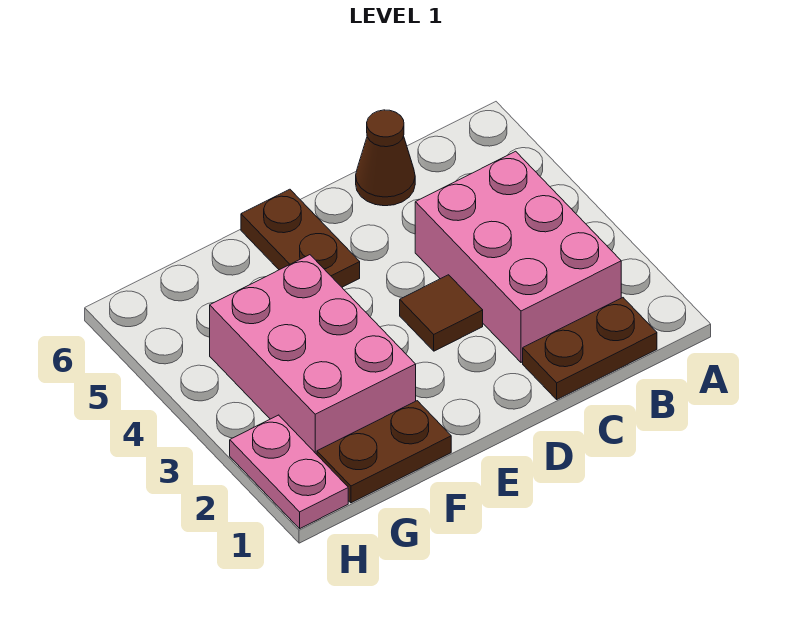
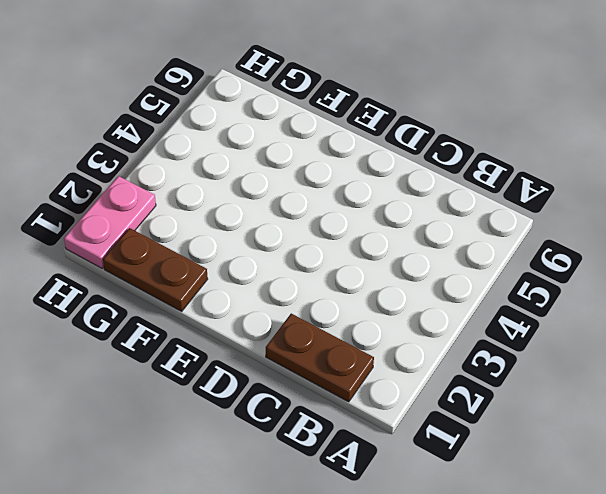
none -> pink 2x3 brick [415,151,621,362]
none -> brown 1x1 cone [356,110,415,206]

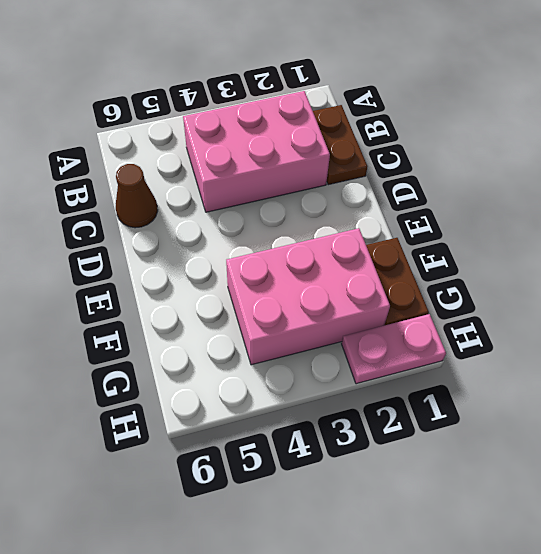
none -> brown 1x1 tile [400,275,483,351]
none -> brown 1x2 plate [241,189,360,287]

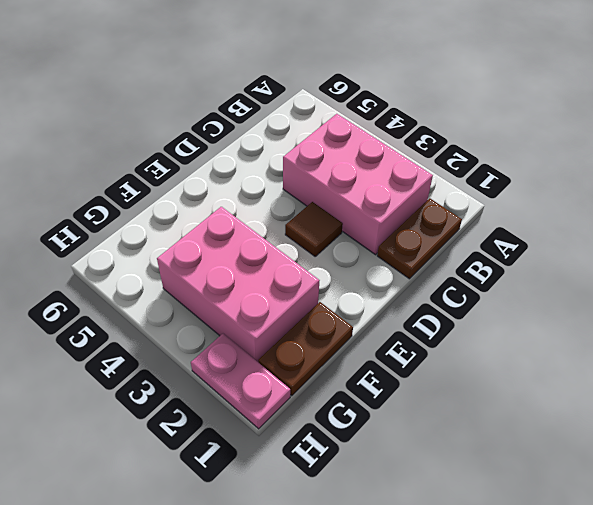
none -> brown 1x1 cone [356,110,415,206]
none -> brown 1x2 plate [241,189,360,287]

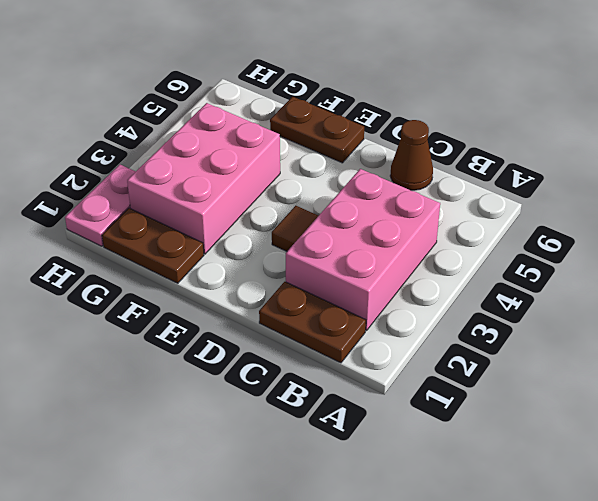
brown 1x2 plate [270,97,364,163] -> brown 1x2 plate turned to [241,189,360,287]

